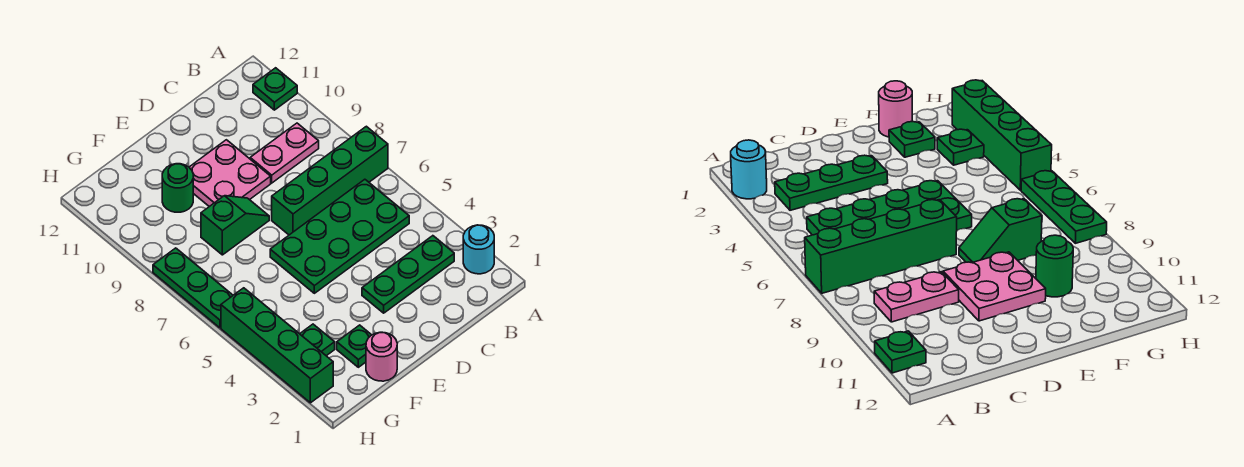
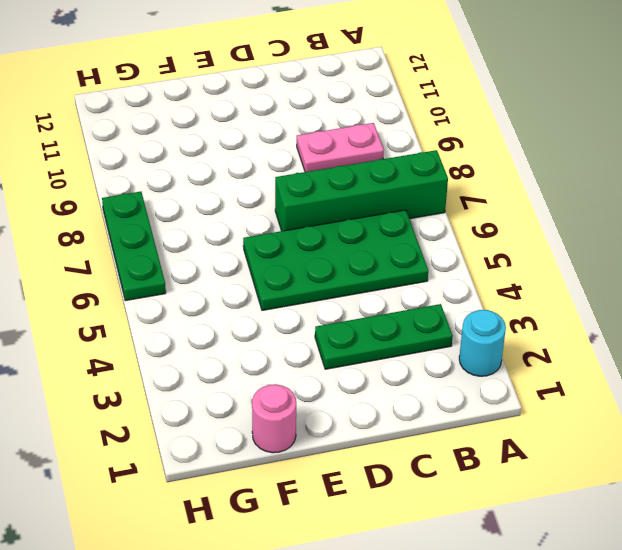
none -> green 1x1 plate [253,68,297,110]
none -> pink 2x2 plate [189,140,271,207]
none -> green 1x2 slope [201,196,269,255]

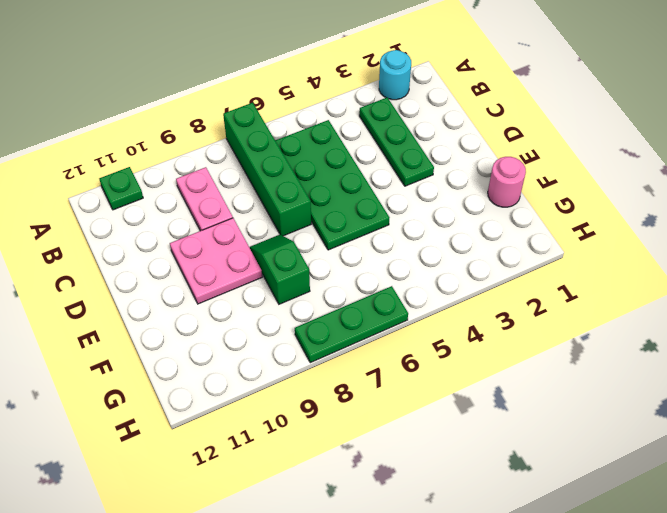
none -> green 1x1 plate [337,325,371,367]
none -> green 1x1 round brick [162,164,193,212]
none -> green 1x1 plate [300,324,335,356]

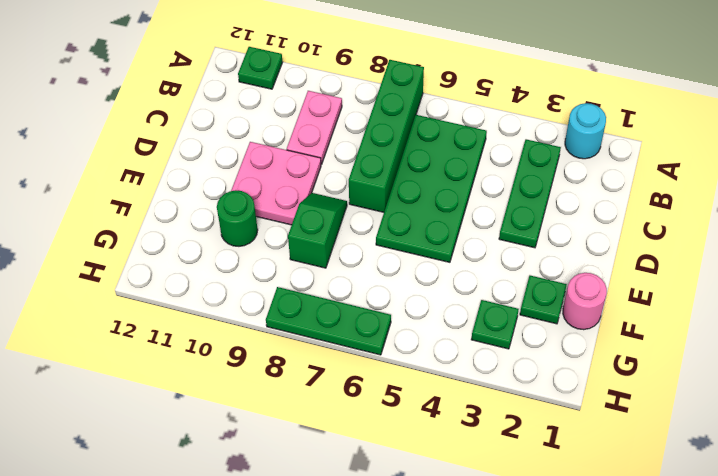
none -> green 1x4 brick [221,288,333,403]

